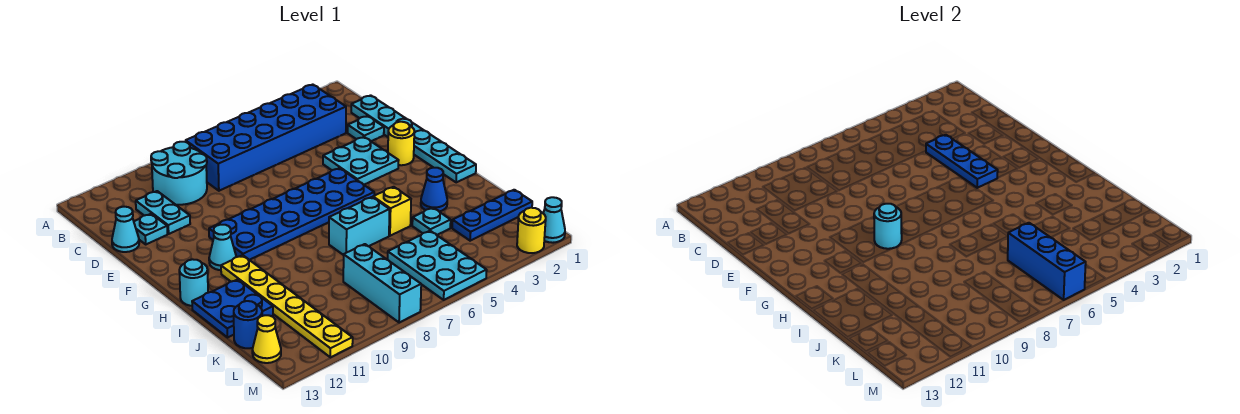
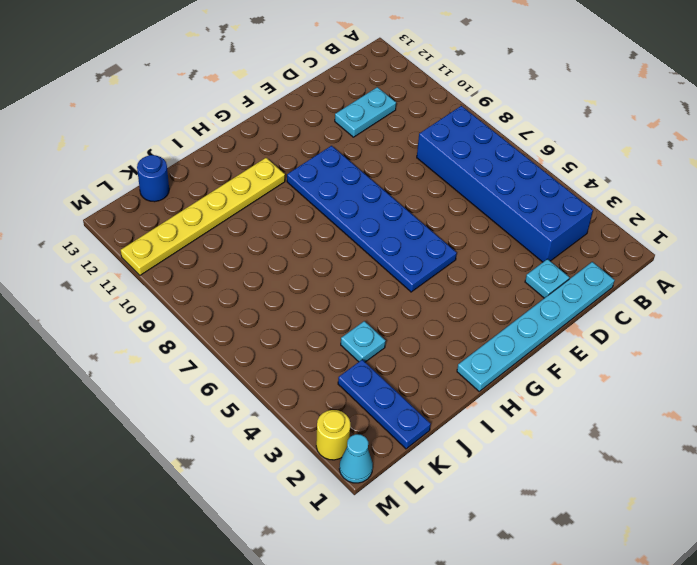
none -> cyan 2x2 round brick [151,142,207,205]
none -> cyan 1x1 plate [134,214,168,244]
none -> cyan 1x1 cone [112,207,139,252]

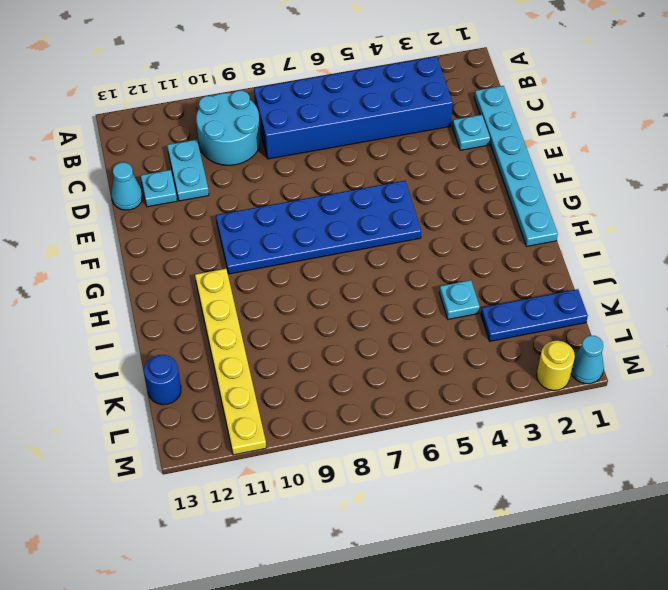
none -> cyan 2x2 plate [323,137,399,185]
none -> yellow 1x1 round brick [388,122,414,165]
none -> cyan 1x1 cone [209,225,236,270]

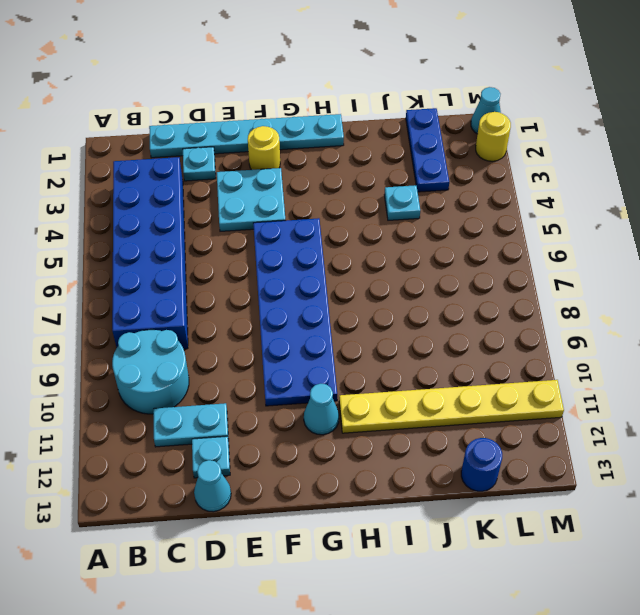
none -> cyan 1x1 round brick [179,259,208,306]
none -> blue 1x1 cone [421,168,447,212]
none -> yellow 1x1 brick [373,187,411,236]

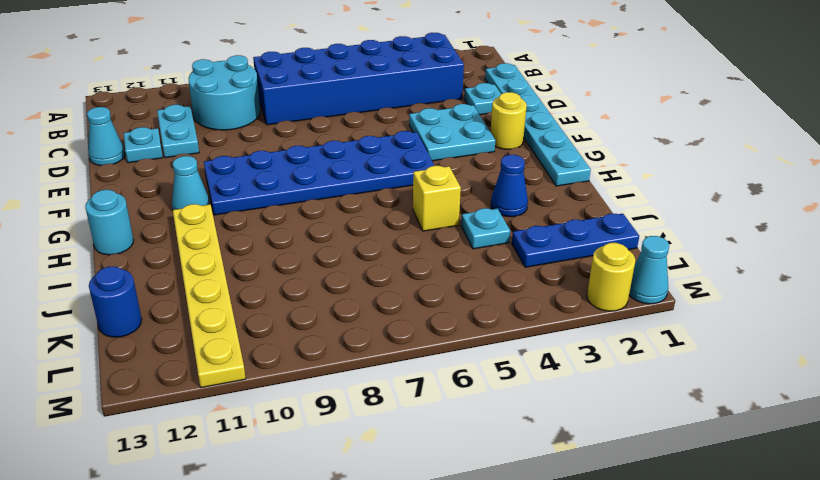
none -> cyan 1x2 brick [329,197,390,255]
none -> blue 2x2 plate [192,279,273,338]
none -> cyan 2x3 plate [388,231,487,300]

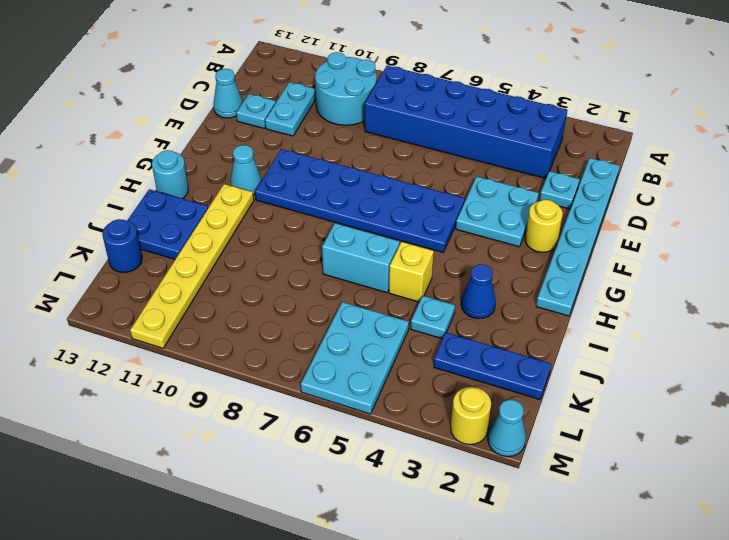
none -> cyan 1x3 brick [343,244,421,323]
none -> yellow 1x1 cone [252,315,281,363]
none -> blue 1x3 plate [926,135,998,188]

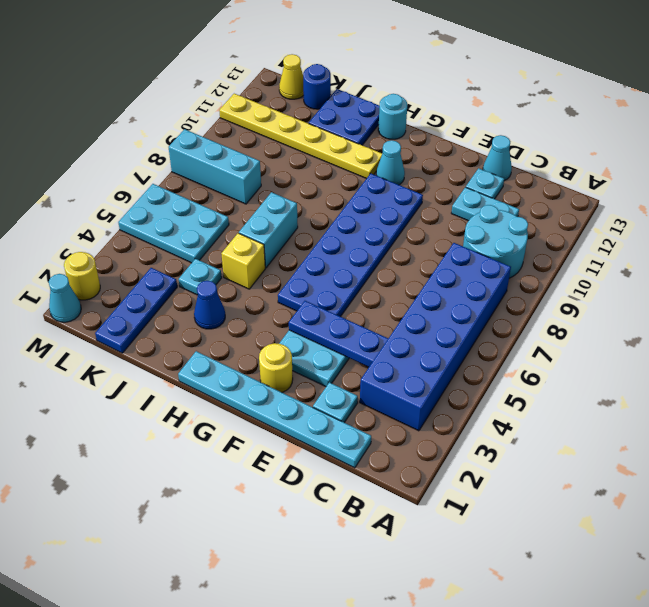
none -> cyan 1x1 round brick [874,204,902,249]
none -> blue 1x3 brick [1008,223,1086,300]

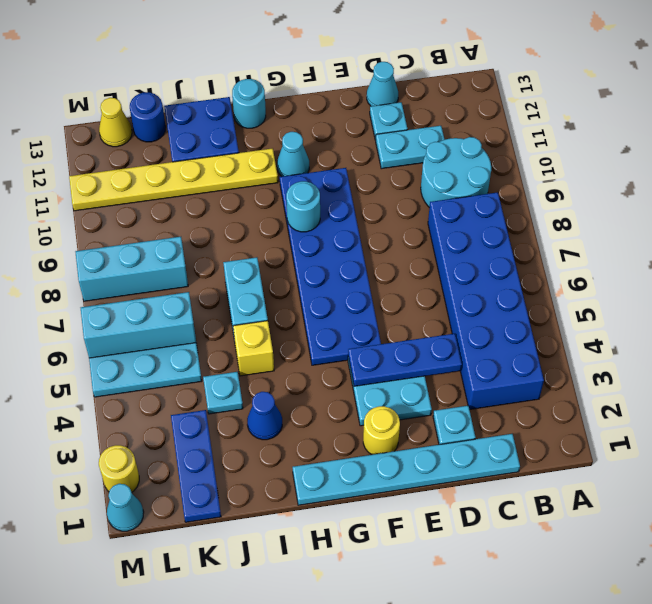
cyan 1x3 brick [81,292,196,358] -> blue 1x3 brick [1008,223,1086,300]

